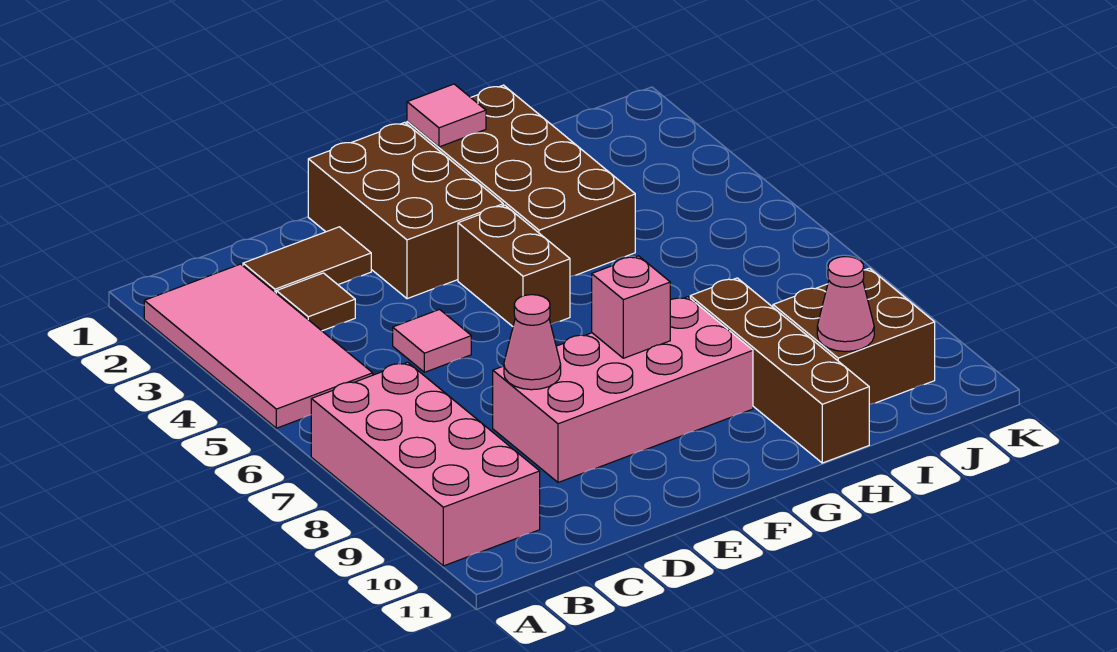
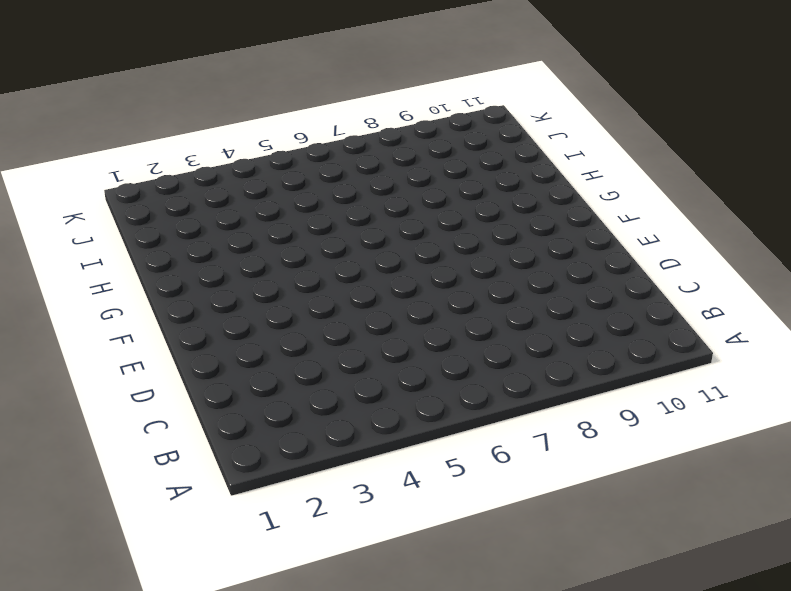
none -> pink 2x4 tile [144,264,373,428]
none -> pink 2x4 brick [311,362,540,566]
none -> brown 1x2 tile [243,227,371,293]

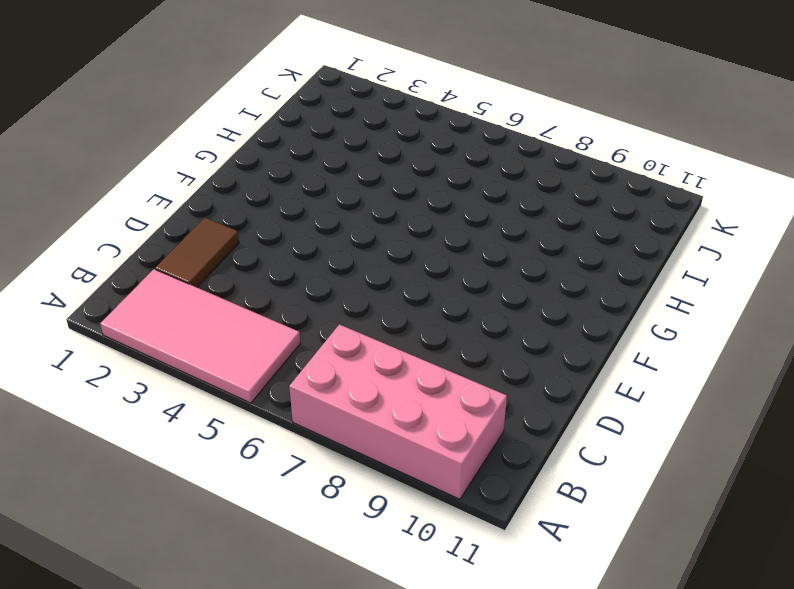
none -> brown 1x1 tile [276,273,355,331]
none -> pink 1x1 tile [393,310,471,372]
none -> pink 2x4 brick [493,297,753,482]

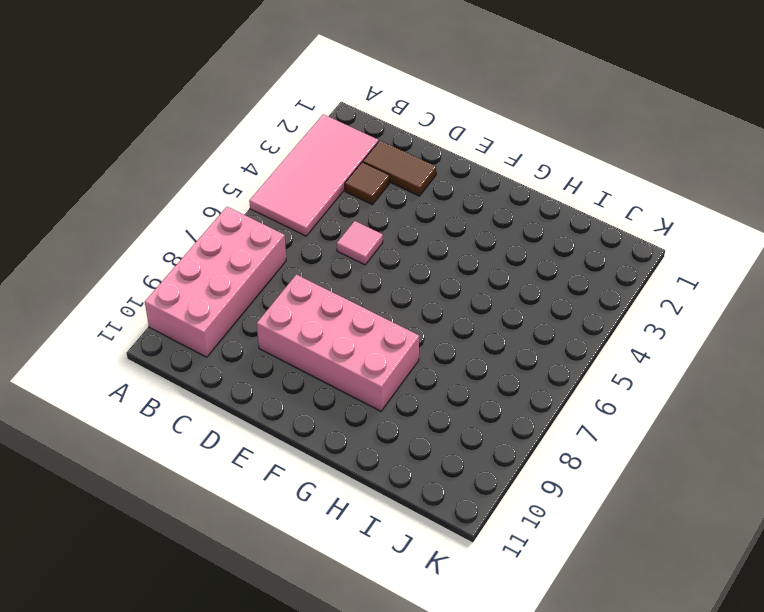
none -> brown 2x3 brick [308,122,503,299]
none -> brown 1x2 brick [458,205,570,326]
none -> brown 2x4 brick [407,85,635,277]

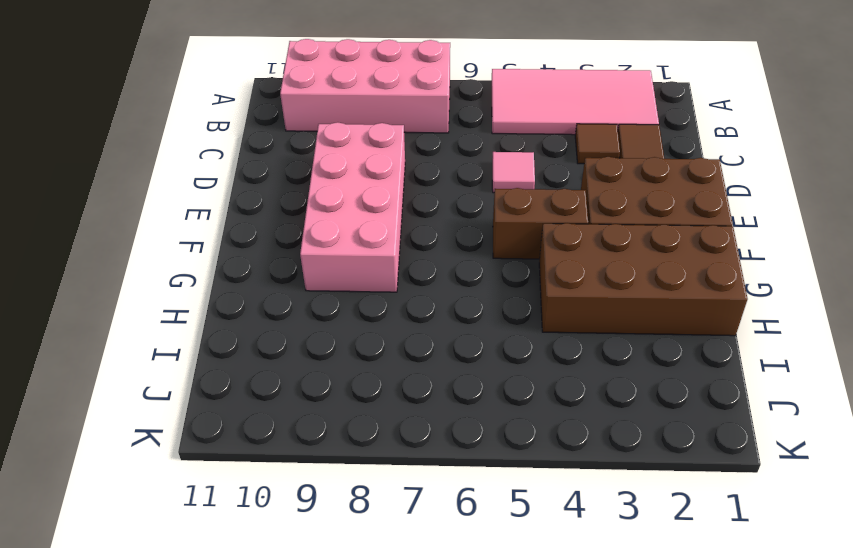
none -> brown 1x4 brick [690,278,869,463]
none -> brown 2x2 brick [773,268,935,405]
none -> pink 1x1 cone [504,295,561,390]

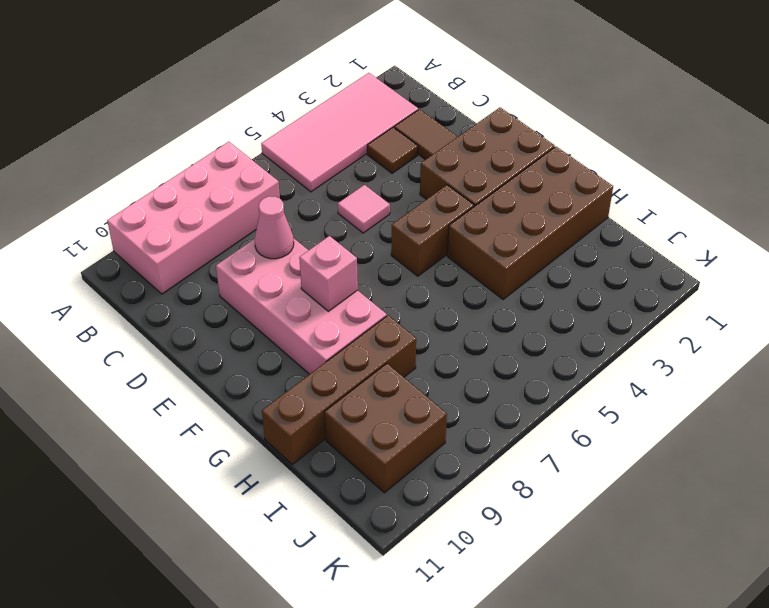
none -> pink 1x1 tile [407,84,486,147]
none -> pink 1x1 cone [817,257,874,352]

